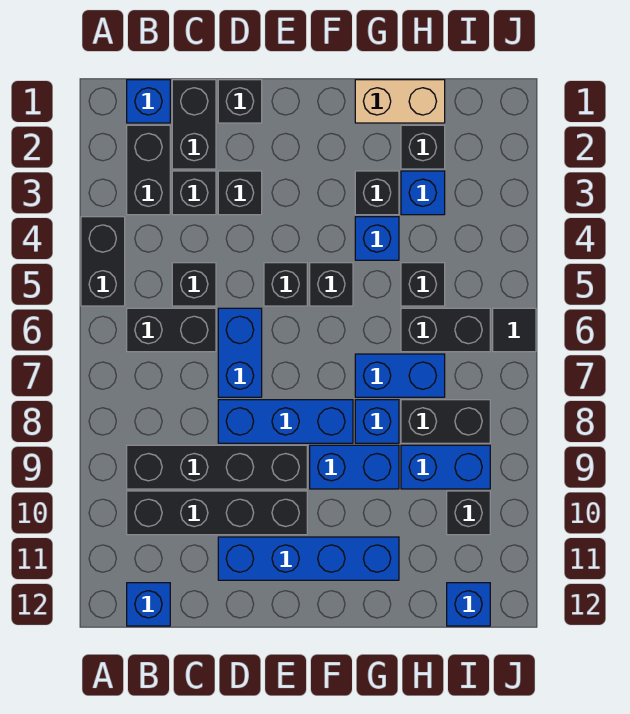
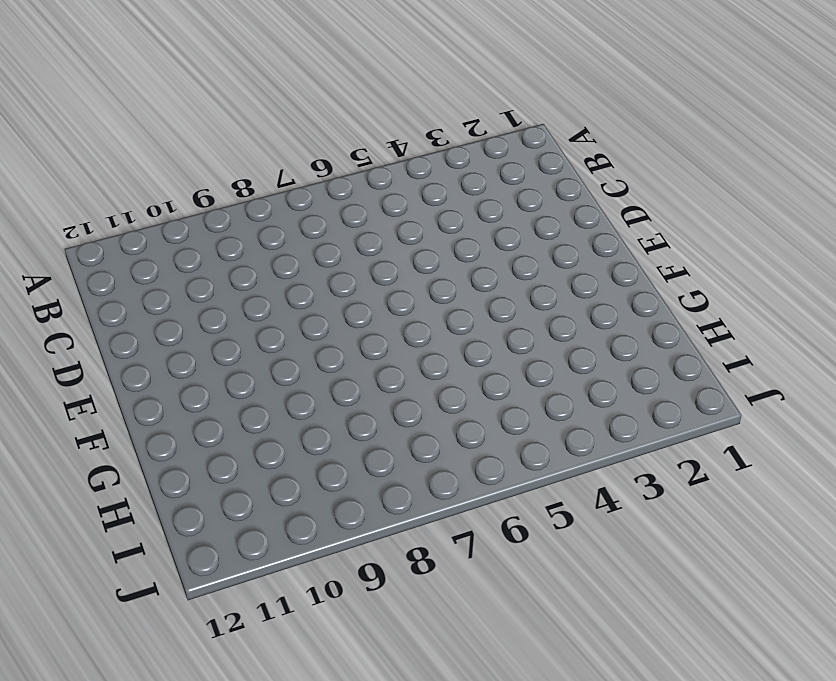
none -> black 1x2 brick [81,217,125,306]
none -> blue 1x1 brick [127,80,170,123]
none -> black 1x2 brick [127,125,170,215]
none -> black 1x2 brick [127,308,216,352]

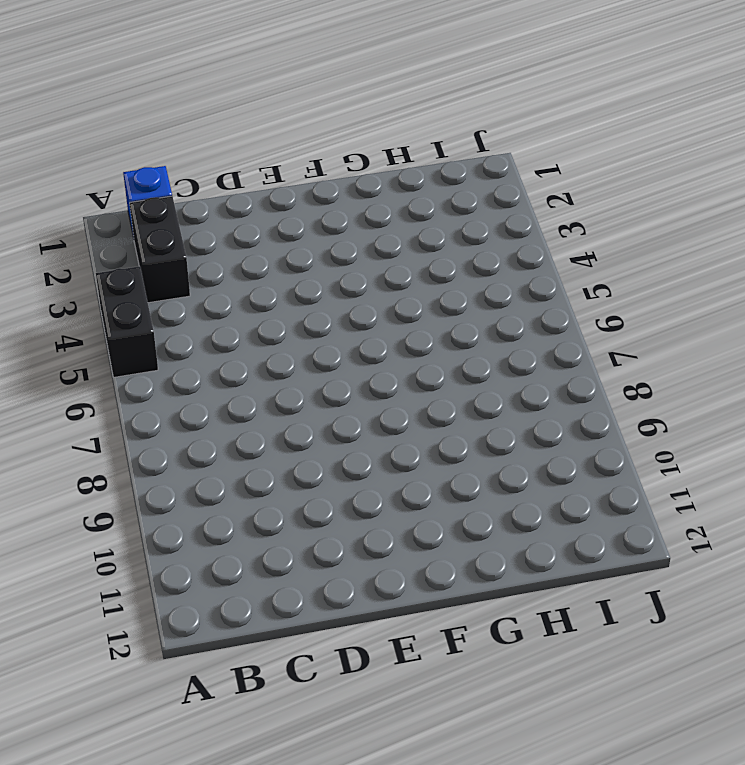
none -> black 1x2 brick [127,308,216,352]
none -> black 1x4 brick [127,445,307,489]
none -> black 1x4 brick [127,491,307,535]
none -> blue 1x1 brick [127,583,170,626]

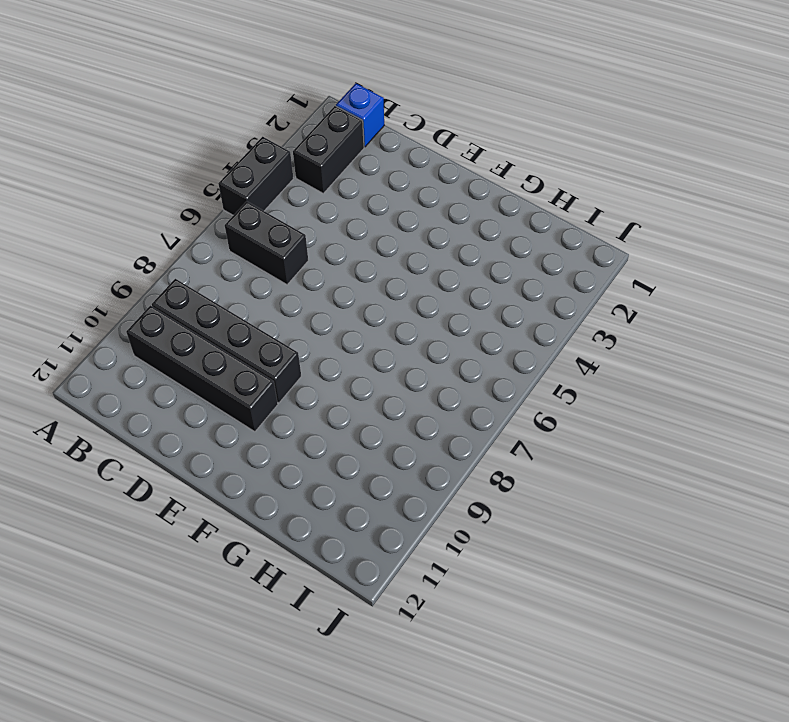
none -> blue 1x1 brick [127,583,170,626]
none -> black 1x2 brick [172,80,216,169]
none -> black 1x1 brick [172,171,216,215]
none -> black 1x1 brick [172,263,216,306]

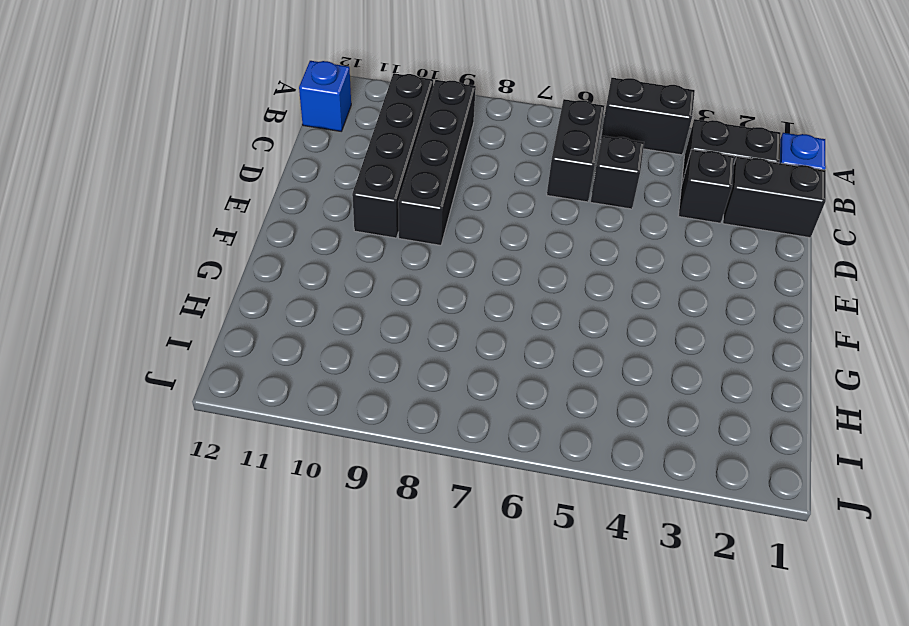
none -> black 1x1 brick [218,80,262,123]
none -> black 1x1 brick [218,171,262,215]
none -> blue 1x2 brick [218,308,262,397]
none -> blue 1x3 brick [218,400,353,443]

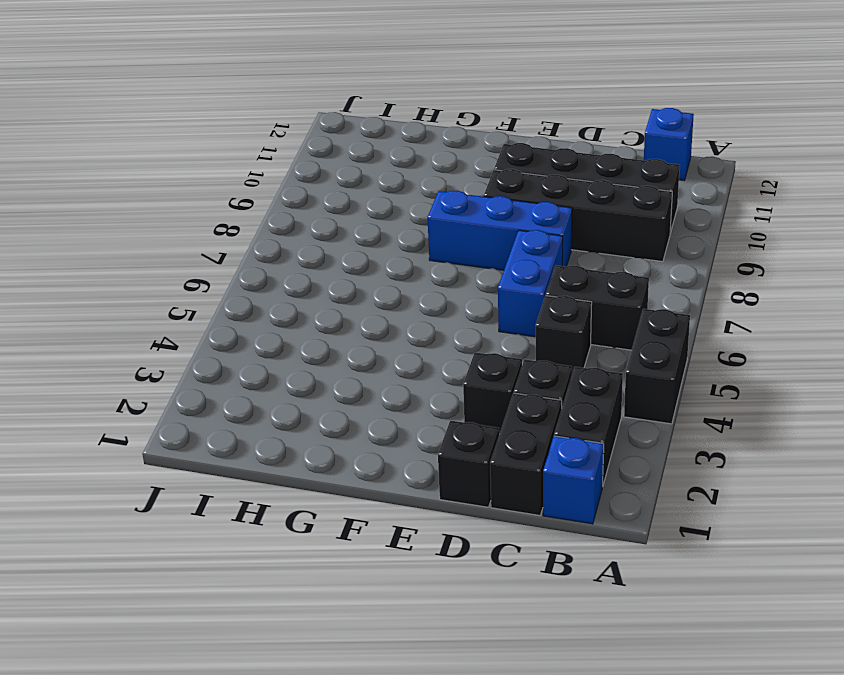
none -> blue 1x4 brick [218,537,399,580]
none -> black 1x1 brick [264,263,307,306]
none -> black 1x1 brick [310,263,353,306]
none -> blue 1x2 brick [310,445,399,489]

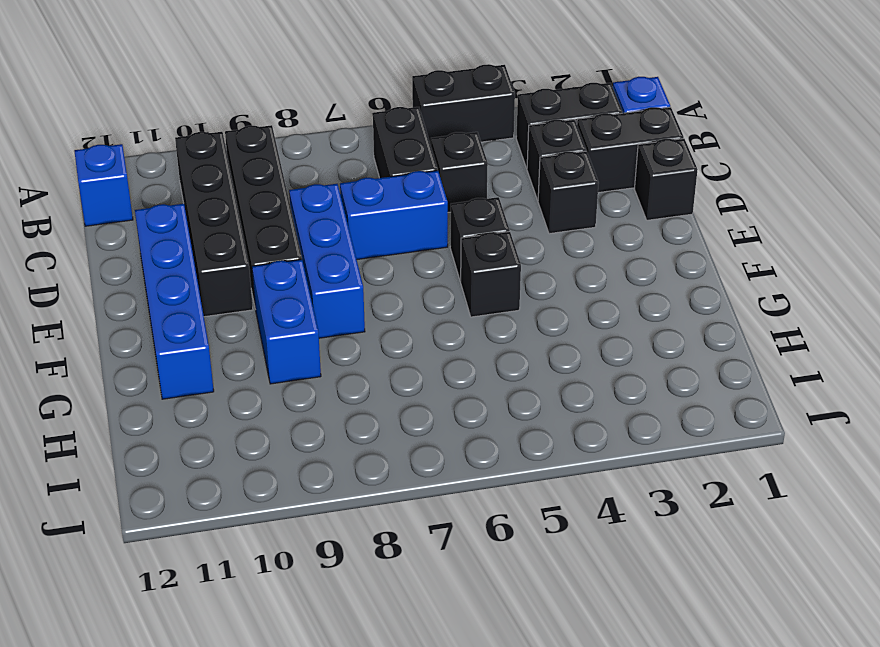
none -> tan 1x2 brick [355,80,445,123]
none -> black 1x1 brick [355,171,399,215]
none -> blue 1x1 brick [355,217,399,260]
none -> blue 1x2 brick [355,354,445,397]

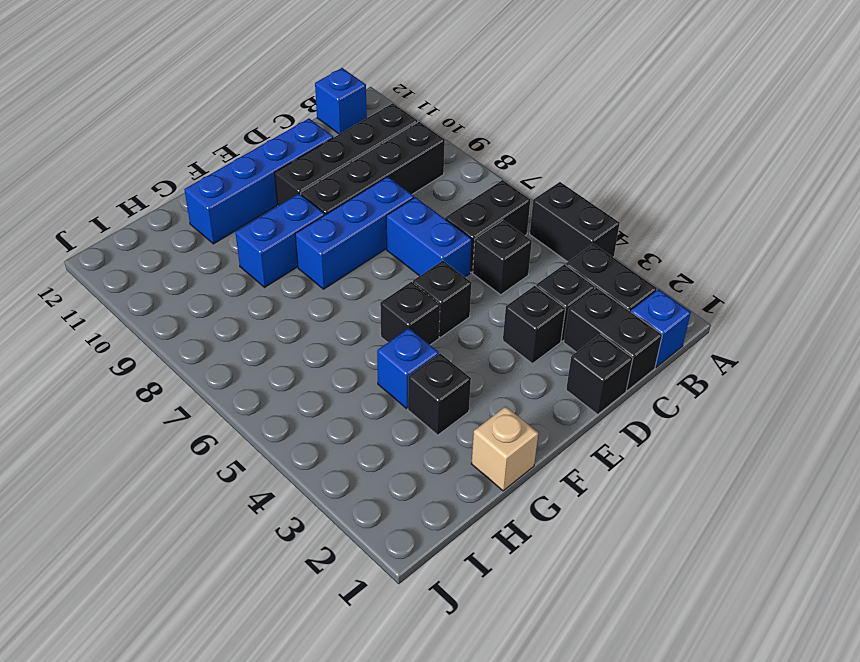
tan 1x1 brick [472,406,538,491] -> tan 1x2 brick [355,80,445,123]
none -> blue 1x2 brick [355,354,445,397]
none -> blue 1x1 brick [355,400,399,443]
none -> black 1x1 brick [401,125,445,169]
none -> blue 1x1 brick [401,171,445,215]

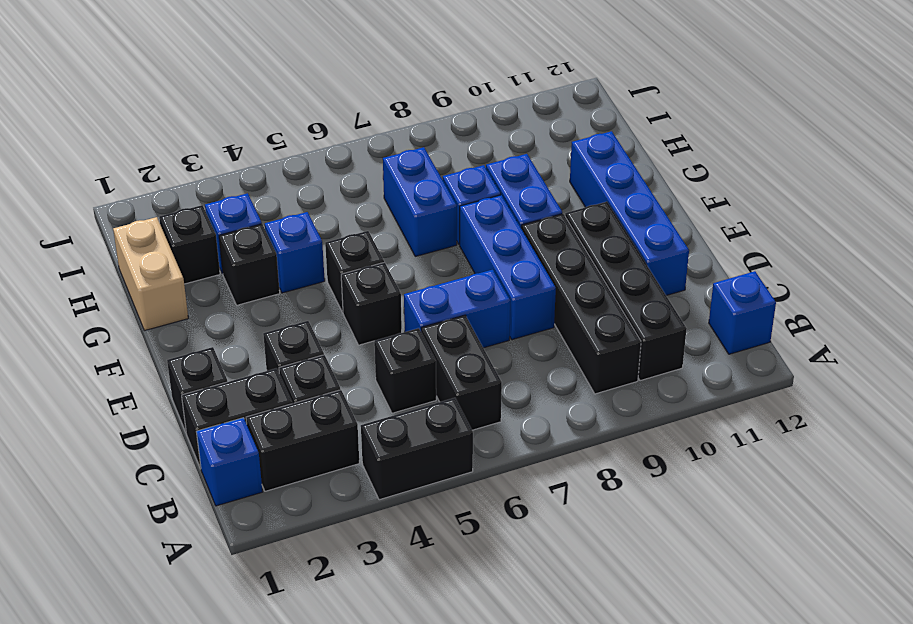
none -> black 1x1 brick [401,263,445,306]
none -> black 1x2 brick [401,308,490,352]
none -> black 1x2 brick [401,400,490,443]
none -> blue 1x2 brick [401,445,490,489]

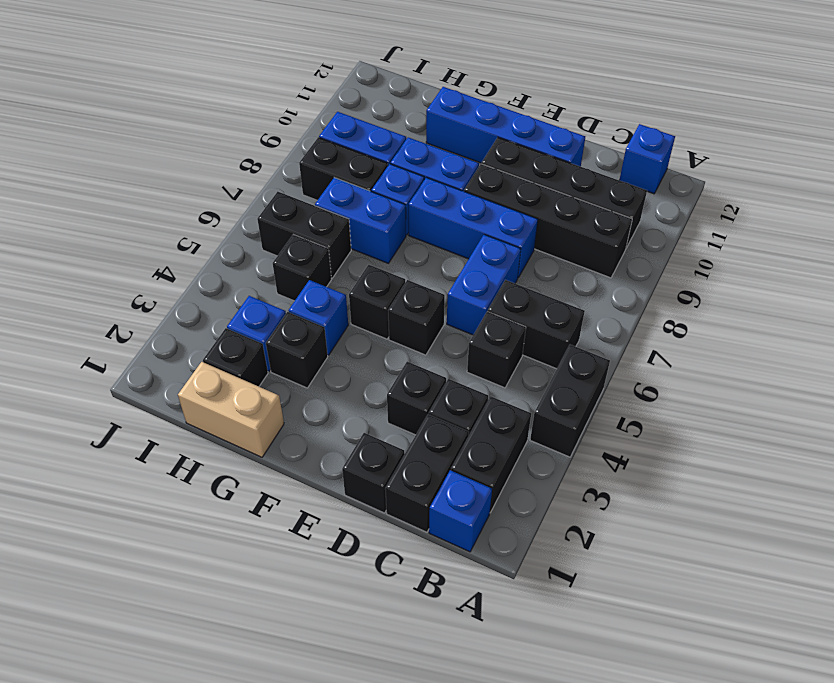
none -> black 1x1 brick [447,491,490,535]
none -> blue 1x1 brick [447,583,490,626]
none -> black 1x1 tile [493,308,536,352]

